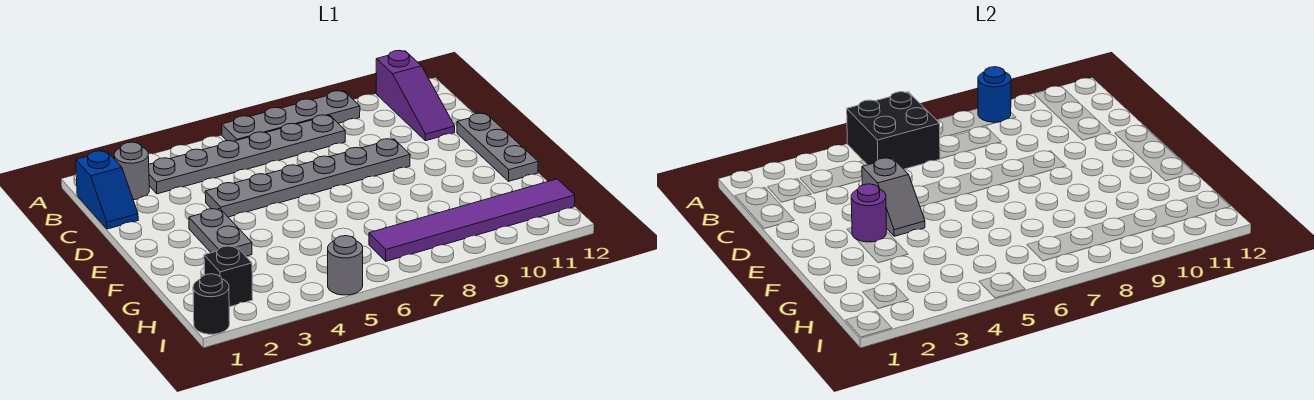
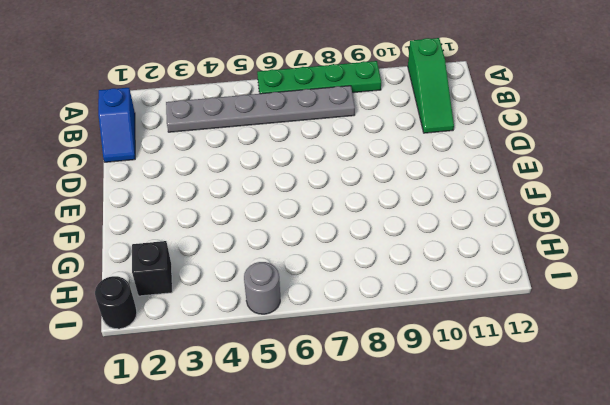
green 1x4 plate [257,61,381,94] -> grey 1x4 plate [222,91,360,141]
green 1x3 slope [408,38,454,133] -> purple 1x3 slope [376,51,455,141]
none -> grey 1x1 round brick [114,142,149,200]
none -> grey 1x6 plate [205,139,410,217]
none -> grey 1x3 plate [457,113,538,181]

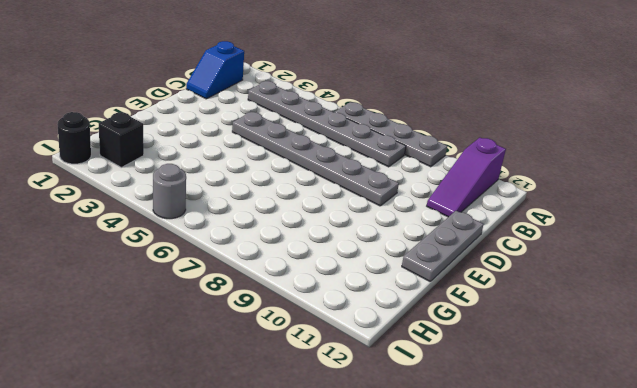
none -> grey 1x1 round brick [114,142,149,200]
none -> grey 1x2 plate [189,209,252,256]
none -> purple 1x6 tile [369,179,575,261]

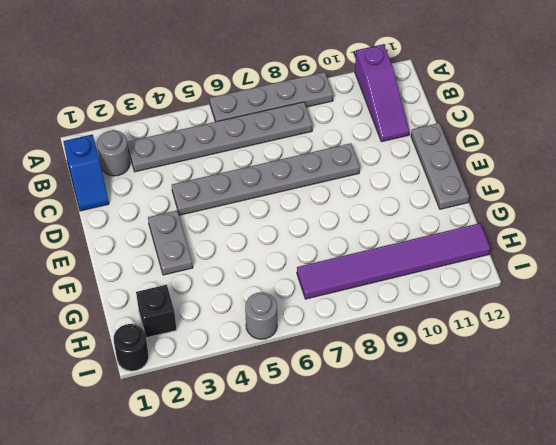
none -> black 2x2 brick [847,92,940,169]
none -> blue 1x1 round brick [978,67,1011,123]
none -> grey 1x2 slope [862,158,925,236]

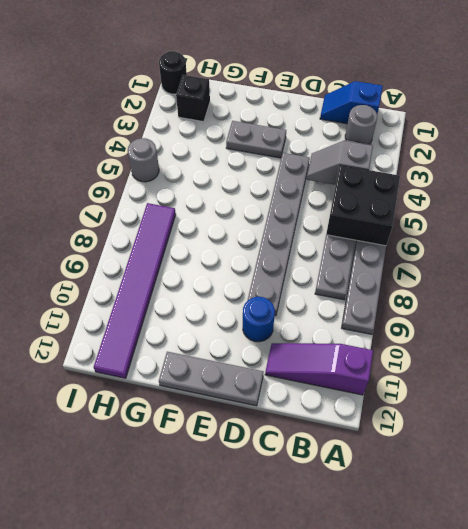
grey 1x2 slope [307,141,373,185] -> grey 1x2 slope moved to [862,158,925,236]
blue 1x1 round brick [243,297,275,342] -> blue 1x1 round brick moved to [978,67,1011,123]
none -> purple 1x1 round brick [851,184,886,242]

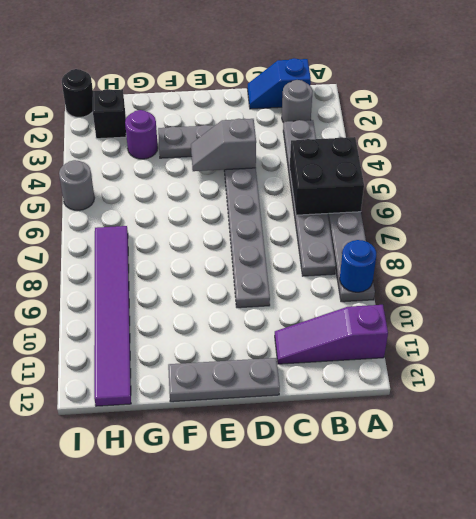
purple 1x1 round brick [125,110,158,159] -> purple 1x1 round brick moved to [851,184,886,242]

